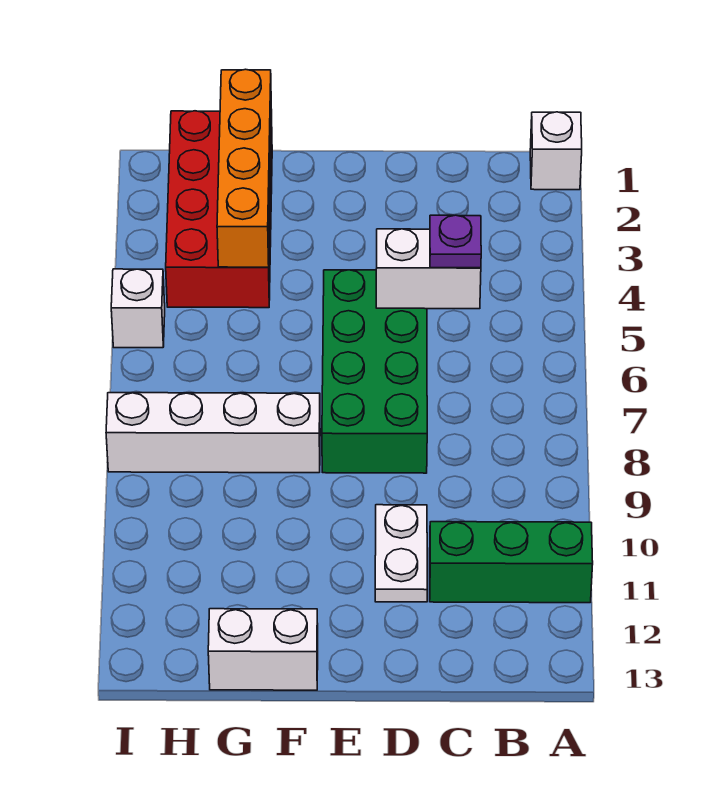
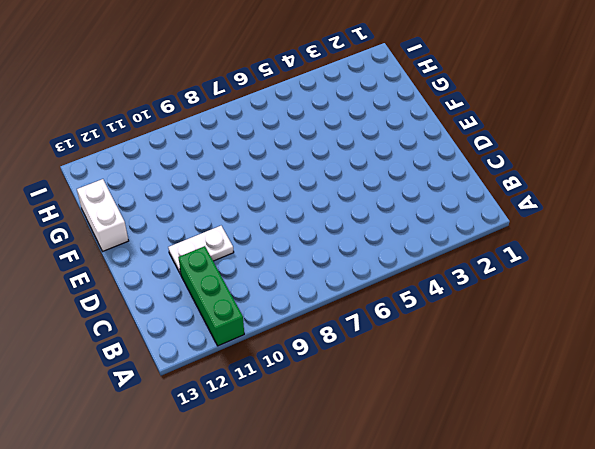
none -> white 1x1 brick [530,112,582,190]
none -> green 2x4 brick [322,270,427,473]

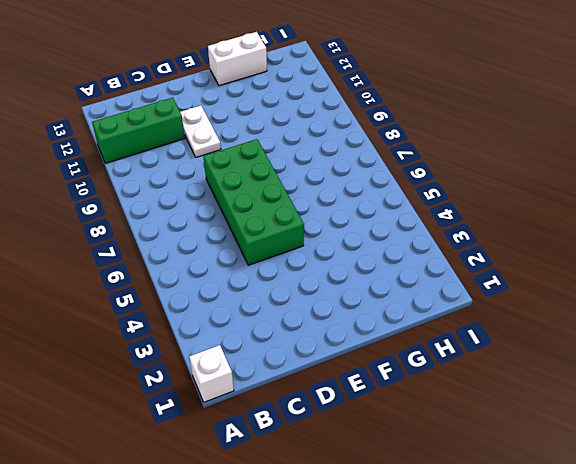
none -> white 1x4 brick [106,393,320,473]
none -> red 2x4 brick [166,111,272,308]

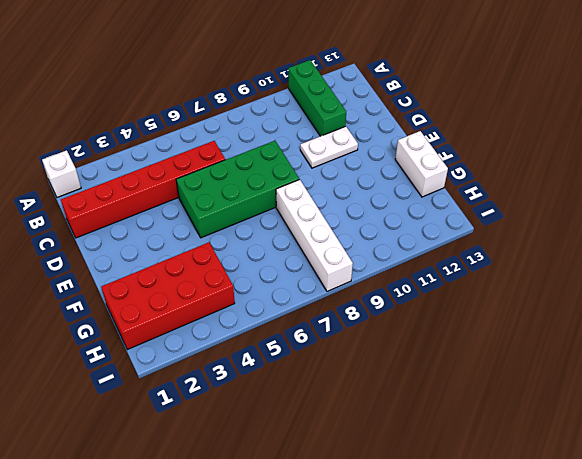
red 1x6 brick [61,141,225,238] -> none
none -> white 1x1 brick [111,269,165,348]
none -> white 1x2 brick [376,229,481,309]

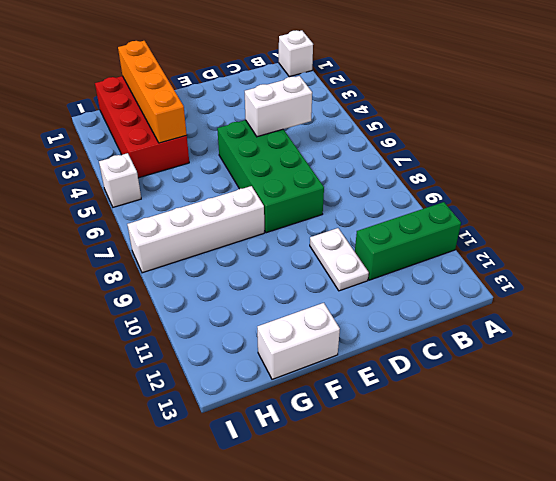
none -> purple 1x1 plate [430,215,481,268]

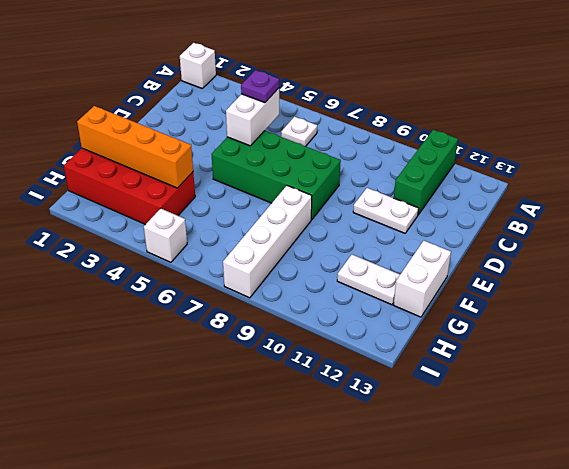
white 1x1 plate [281,117,317,146] -> none
white 1x2 plate [337,255,400,305] -> none

